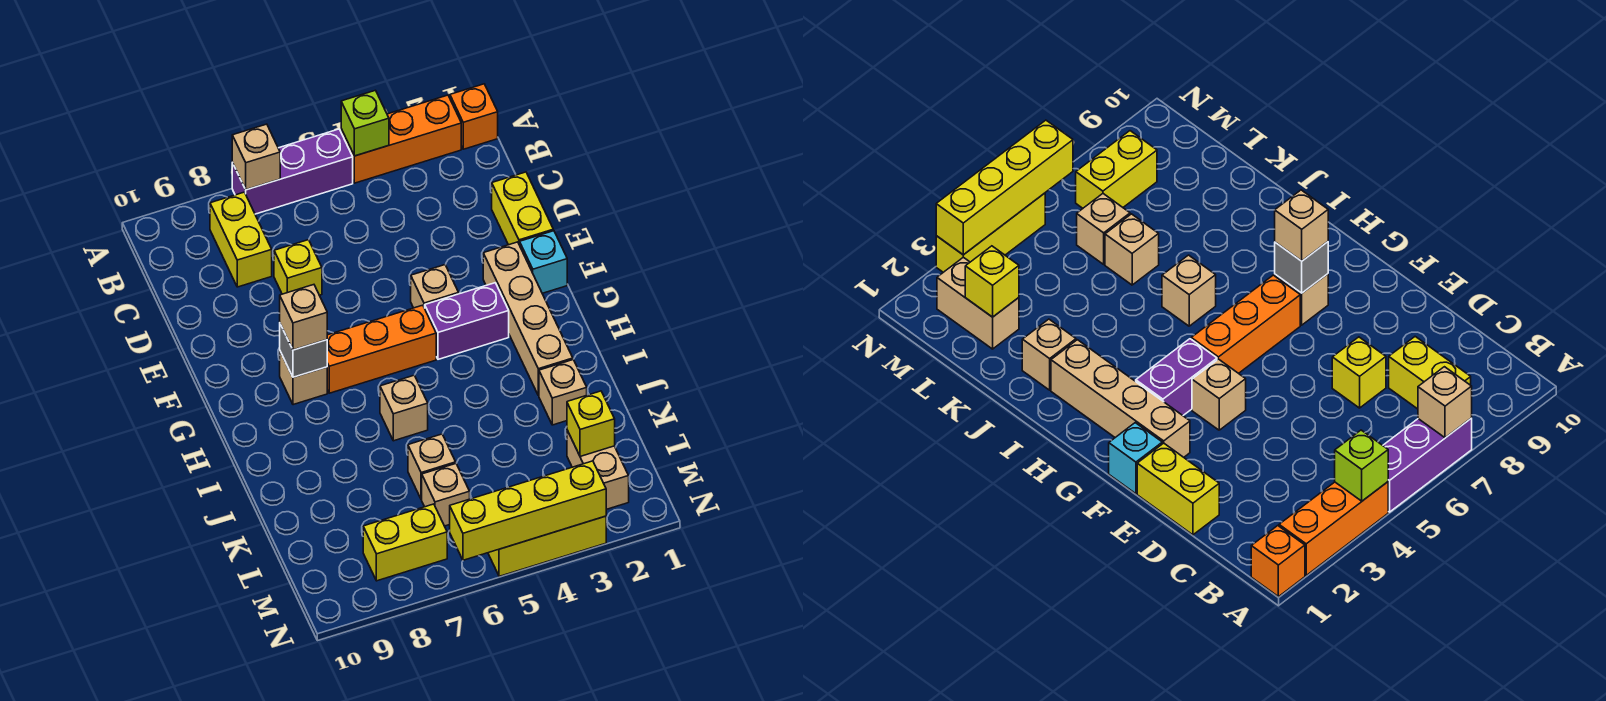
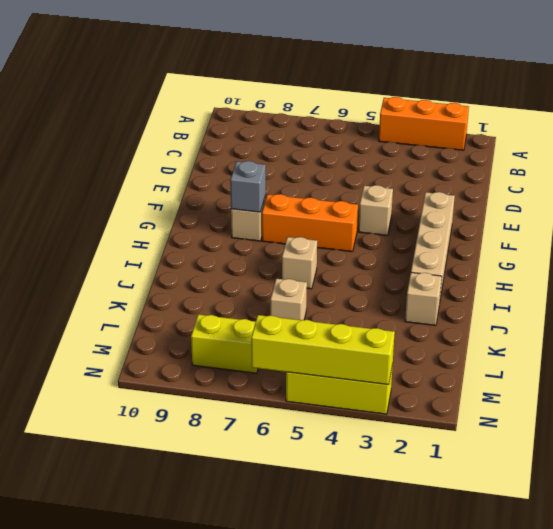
none -> orange 1x1 brick [450,84,498,149]
none -> purple 1x3 brick [232,129,353,214]
none -> yellow 1x2 brick [210,192,272,287]

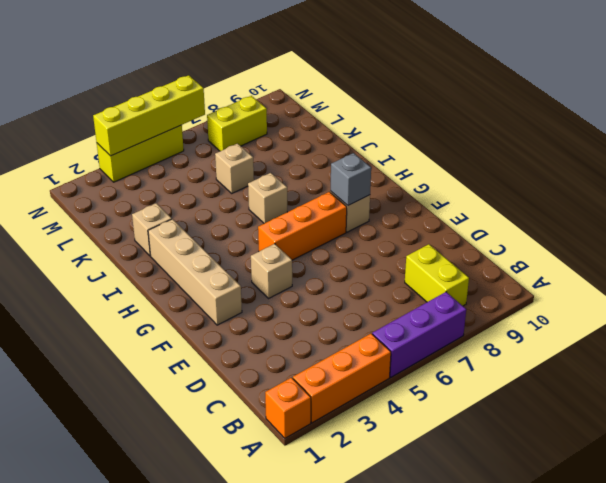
none -> yellow 1x2 brick [492,172,553,245]
none -> yellow 1x1 brick [274,240,322,295]
none -> cyan 1x1 brick [520,231,567,293]

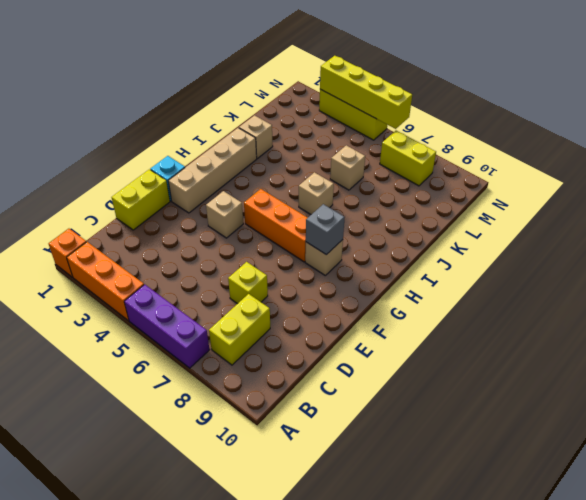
none -> purple 1x2 brick [425,283,509,359]
none -> tan 1x2 brick [567,430,629,509]
none -> tan 1x1 brick [422,464,470,526]

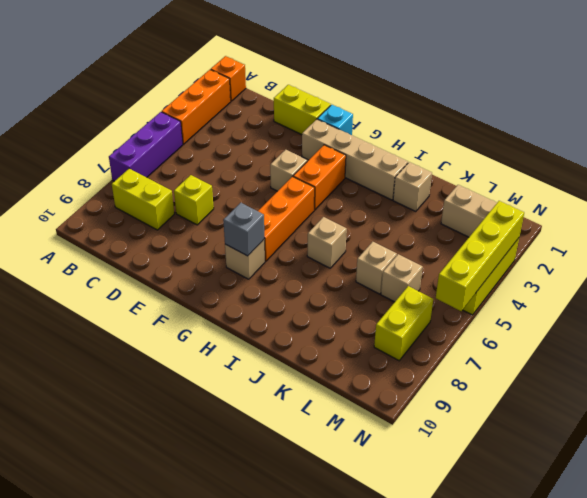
orange 1x2 brick [293,145,346,210] -> purple 1x2 brick [425,283,509,359]
none -> lime 1x1 brick [341,90,389,156]
none -> tan 1x1 brick [232,124,280,190]
none -> yellow 1x1 brick [567,391,615,457]

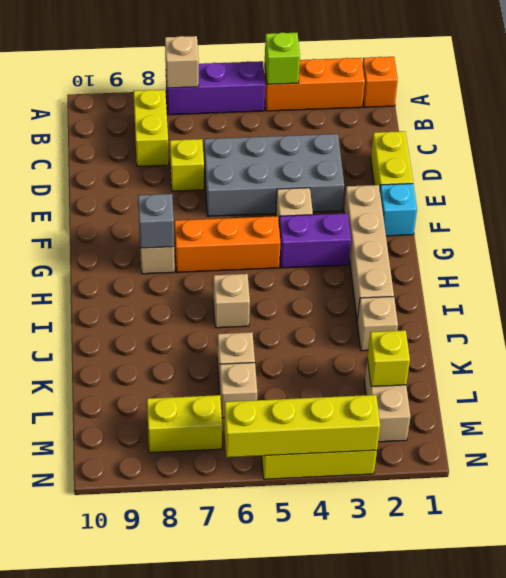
grey 2x4 brick [204,134,344,216] -> none
none -> tan 1x1 brick [280,285,327,350]

